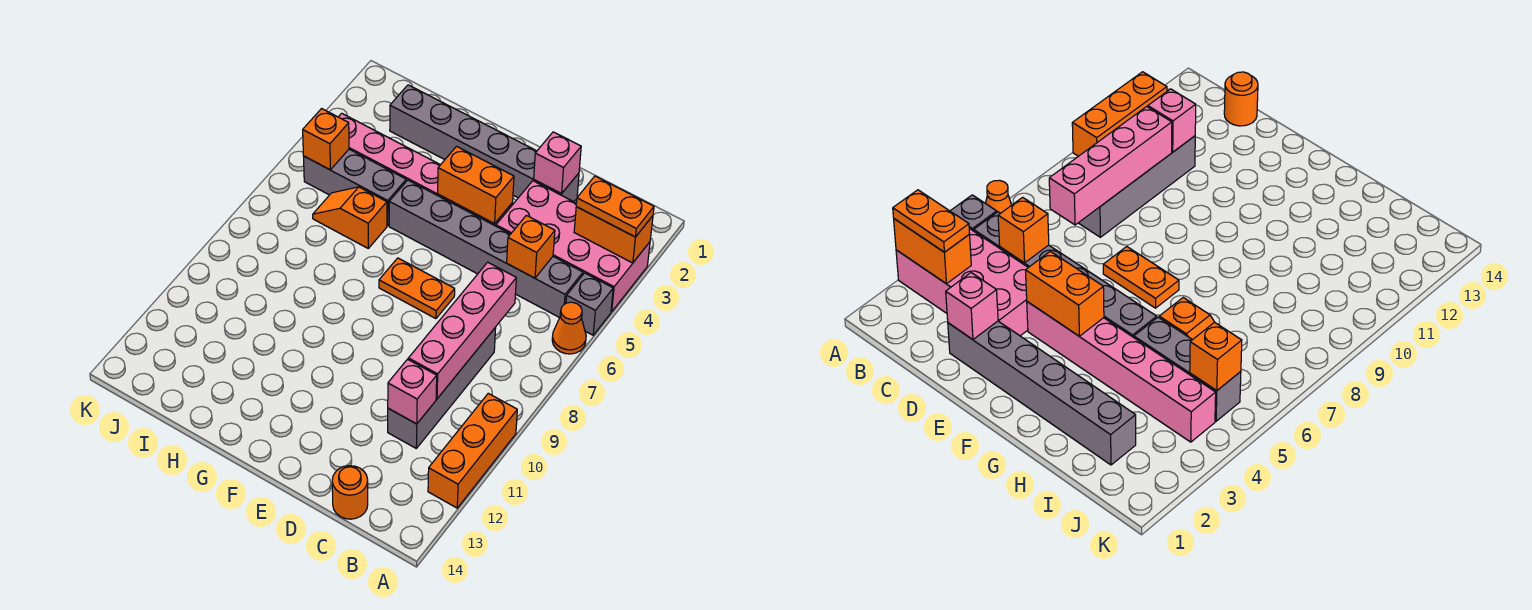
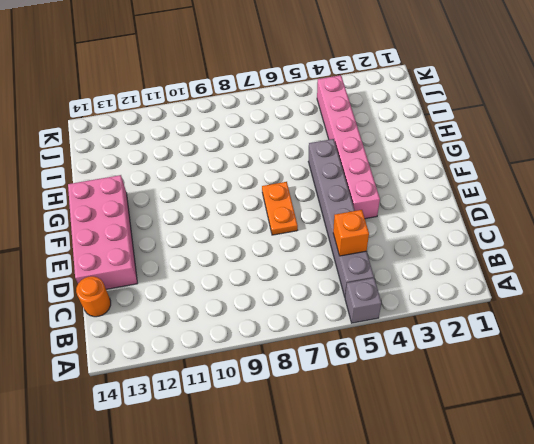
pink 2x4 brick [68,175,137,289] -> pink 2x4 brick moved to [496,181,650,312]
none -> orange 1x1 cone [552,302,586,354]
none -> orange 1x3 brick [428,393,517,508]
none -> grey 1x4 brick [388,327,496,448]

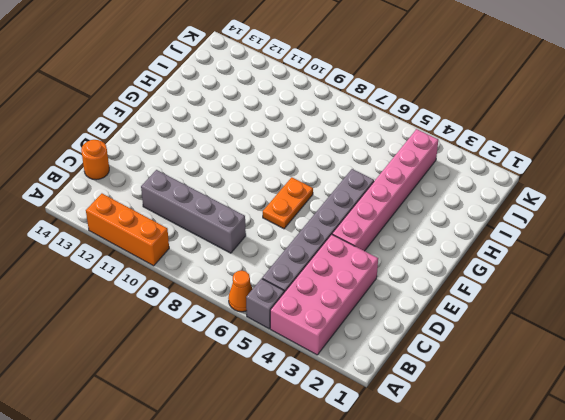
none -> grey 1x6 brick [390,85,579,202]
none -> grey 1x3 brick [304,149,406,226]
none -> orange 1x2 slope [313,187,387,248]

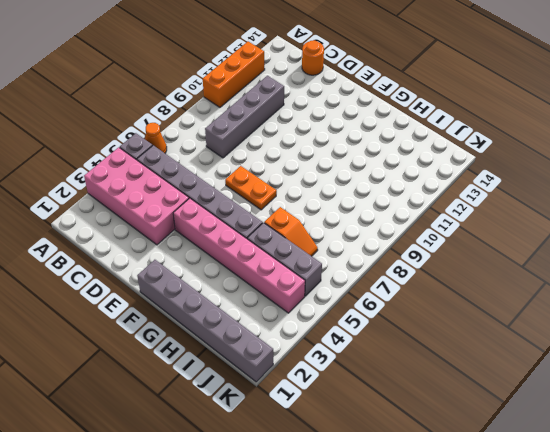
grey 1x6 brick [137,260,273,382] -> grey 1x6 brick moved to [390,85,579,202]
none -> orange 1x2 brick [574,207,653,263]
none -> orange 1x1 brick [507,215,555,278]
none -> pink 1x4 brick [408,262,516,399]

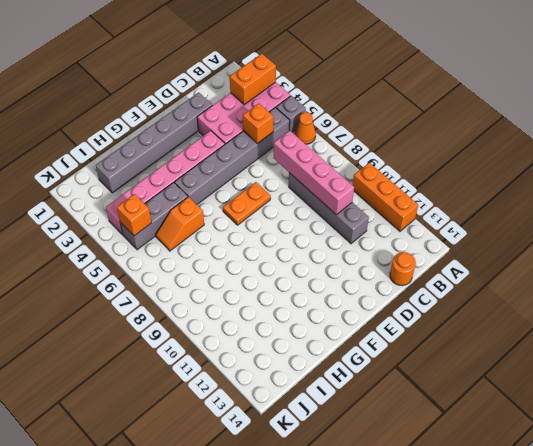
none -> pink 1x1 brick [388,359,437,424]
none -> pink 1x1 brick [534,132,581,194]
none -> orange 1x2 brick [438,146,514,224]

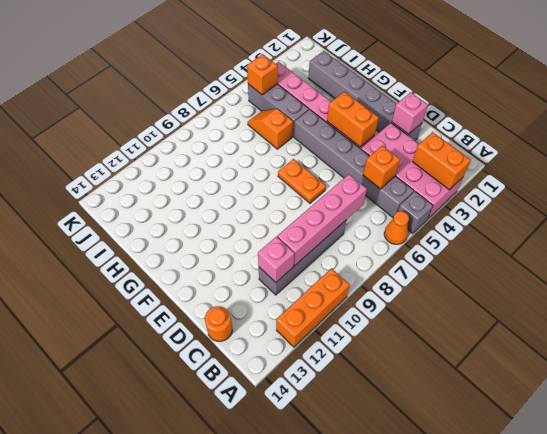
none -> orange 1x2 plate [576,176,654,237]

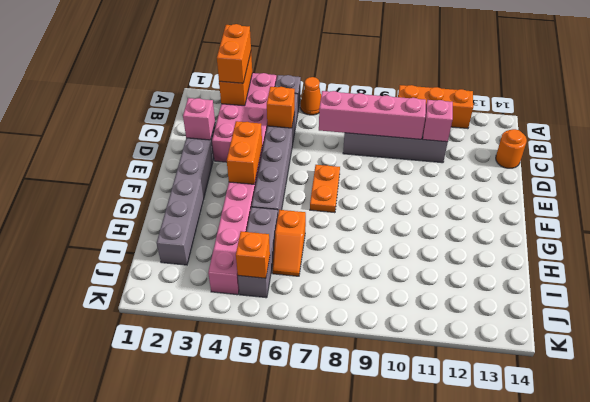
orange 1x2 brick [217,24,251,83] -> orange 1x2 plate [576,176,654,237]

